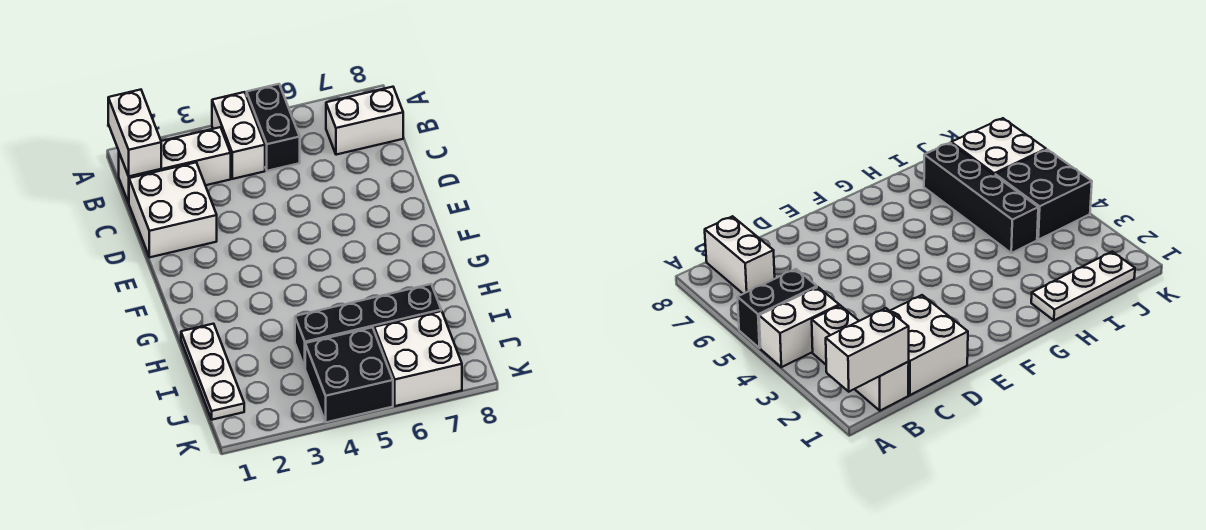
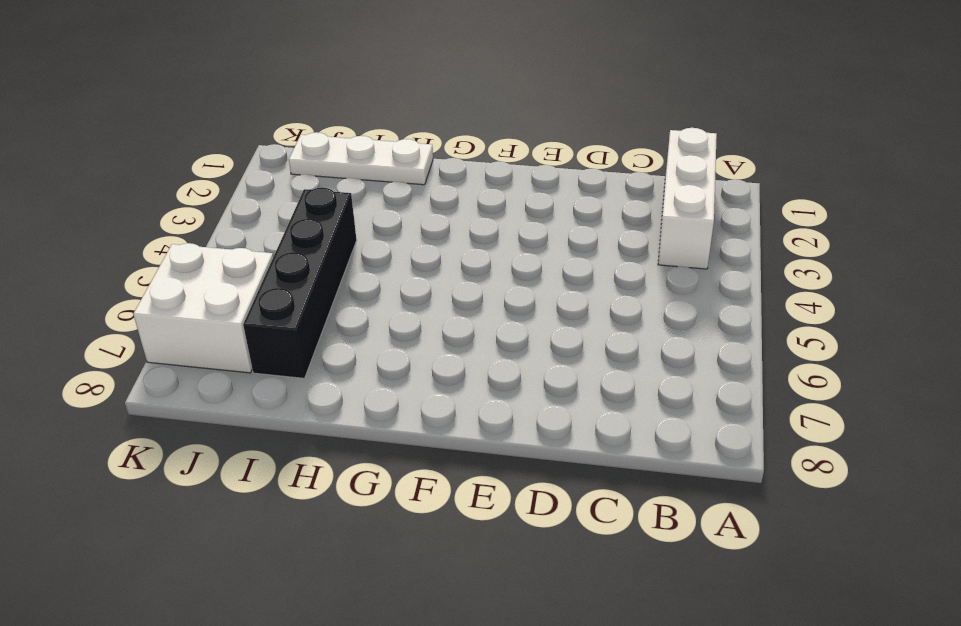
none -> white 1x2 brick [212,92,265,179]
none -> black 1x2 brick [247,84,300,171]

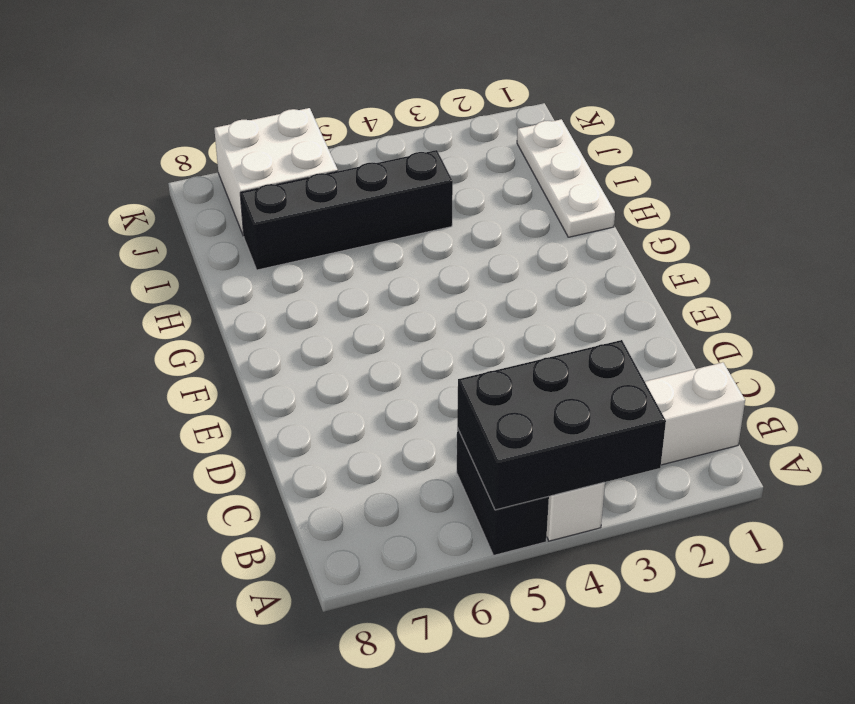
black 2x3 brick [457,340,666,510] -> none
none -> white 1x2 brick [326,87,403,155]
none -> white 2x2 brick [129,163,217,257]

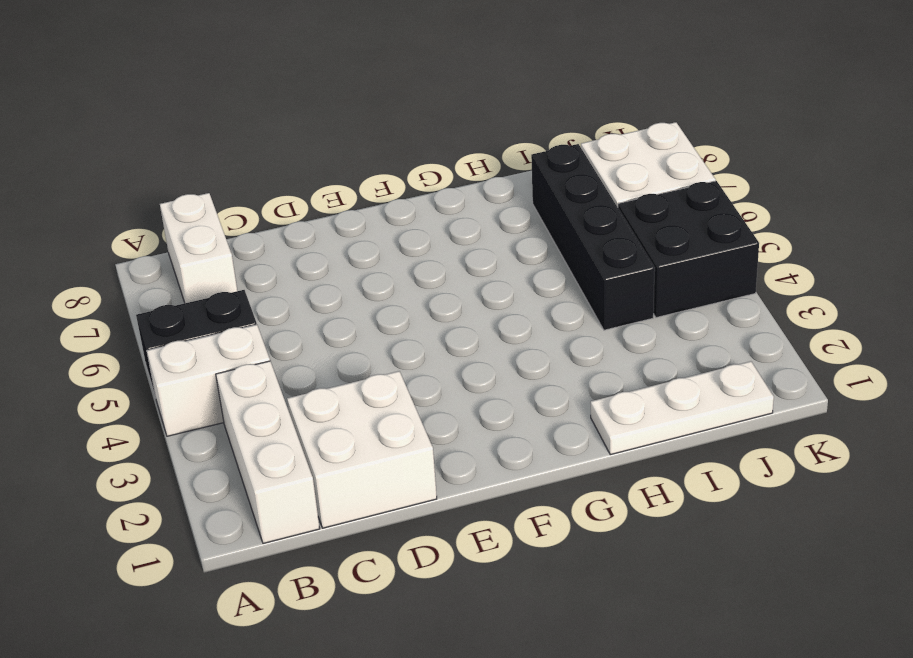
none -> white 1x2 brick [108,90,161,176]

